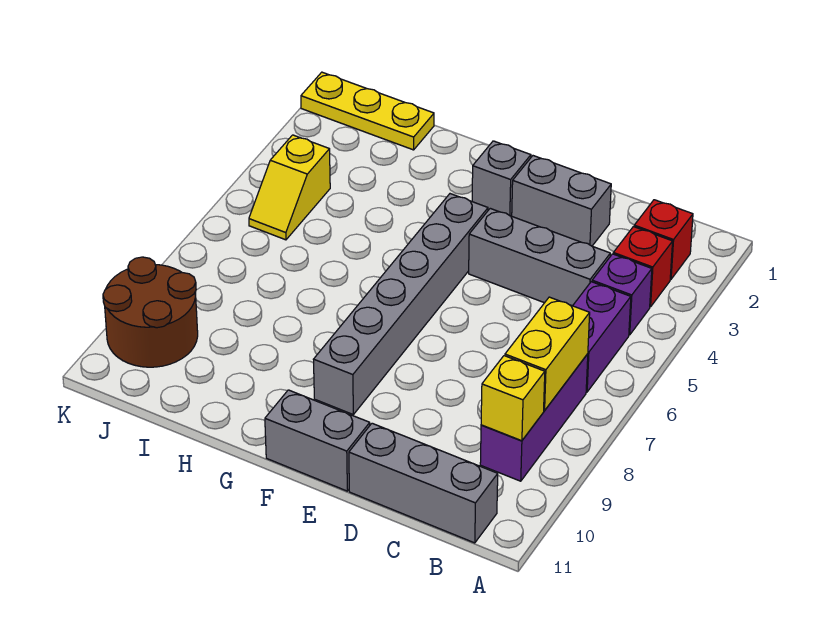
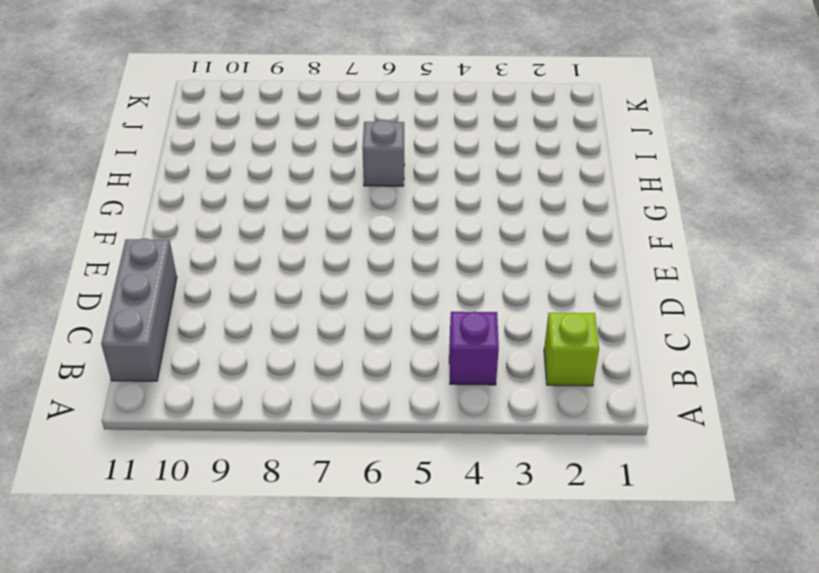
lime 1x1 brick [544,312,599,386] -> red 1x1 brick [634,200,693,279]
grey 1x1 brick [362,120,404,186] -> grey 1x1 brick moved to [472,141,531,216]
none -> red 1x1 brick [613,227,673,307]
none -> purple 1x2 brick [573,282,631,392]
none -> purple 1x3 brick [480,354,588,481]

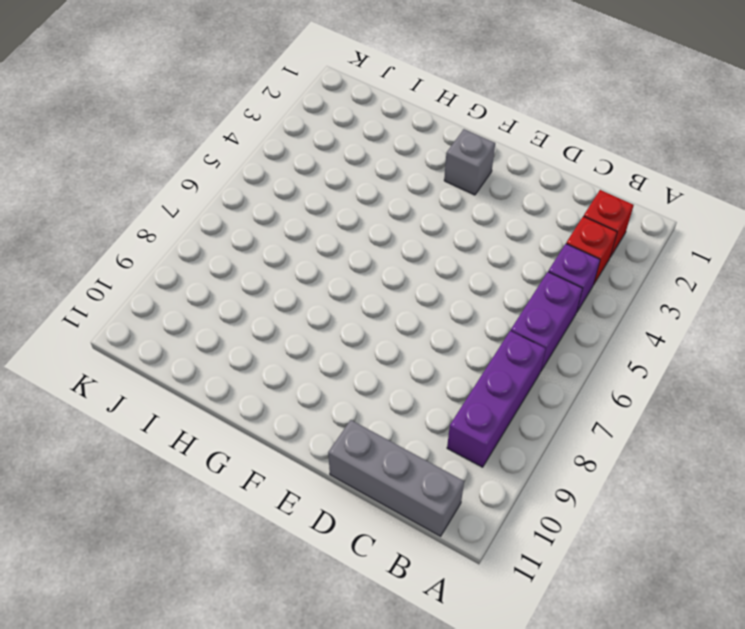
none -> grey 1x3 brick [469,208,610,306]
none -> grey 1x2 brick [512,156,611,246]
none -> grey 1x2 brick [265,390,370,491]

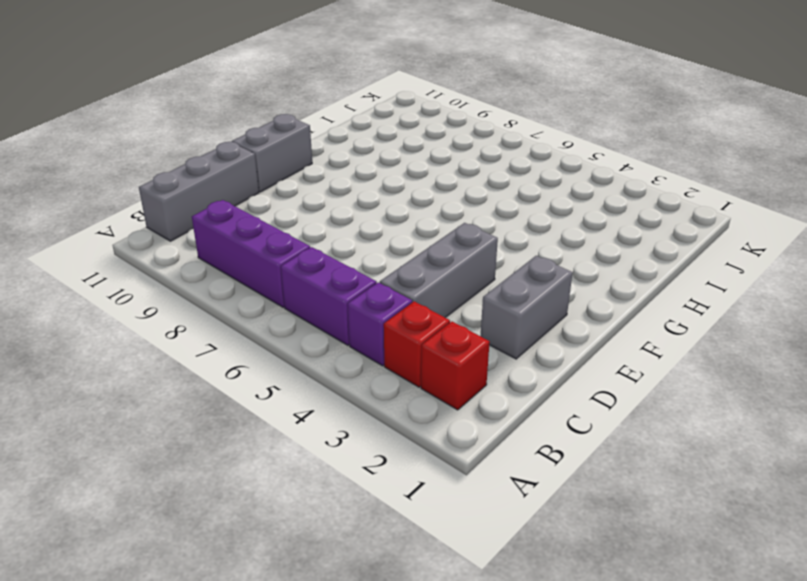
none -> grey 1x1 brick [472,141,531,216]
none -> grey 1x6 brick [313,194,488,414]
none -> yellow 1x3 plate [301,72,434,150]

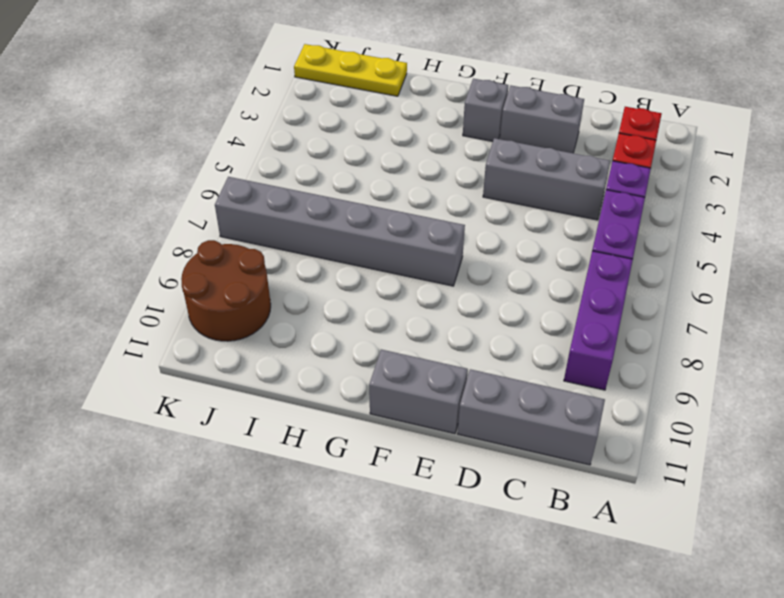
grey 1x6 brick [215,177,465,286] -> grey 1x6 brick turned to [313,194,488,414]
none -> yellow 1x2 slope [249,135,330,240]
none -> yellow 1x2 brick [505,297,590,411]
none -> yellow 1x1 brick [481,356,545,441]

